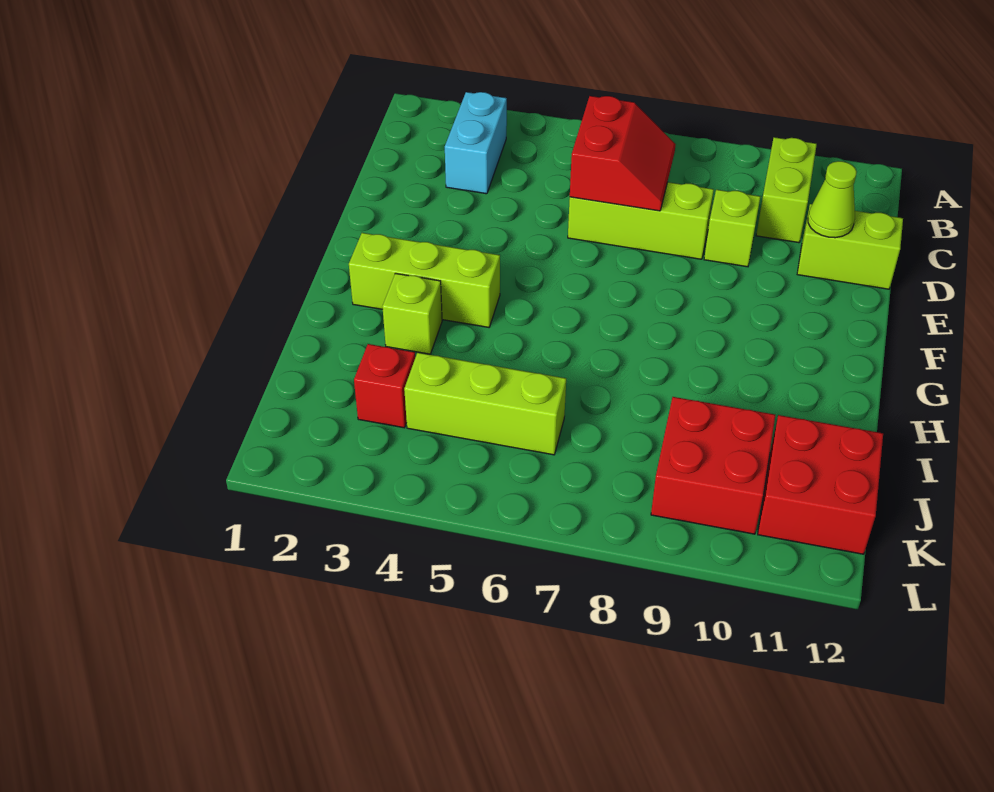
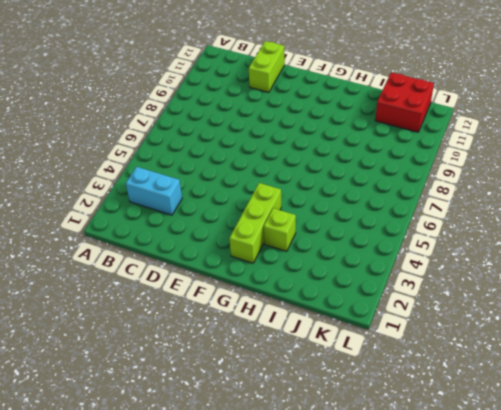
none -> lime 1x2 brick [756,137,817,243]
none -> lime 1x3 brick [568,182,714,259]
none -> lime 1x1 brick [704,190,760,267]

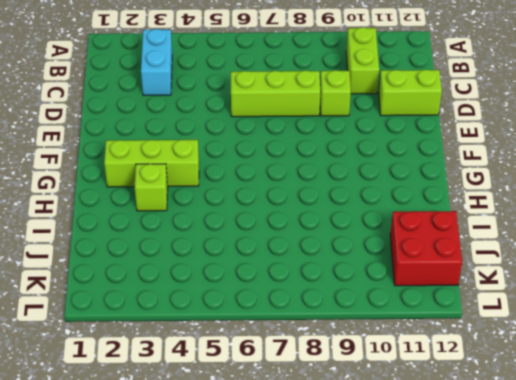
none -> red 1x1 brick [354,344,415,428]
none -> lime 1x3 brick [404,353,566,455]
none -> red 2x2 brick [651,397,775,534]

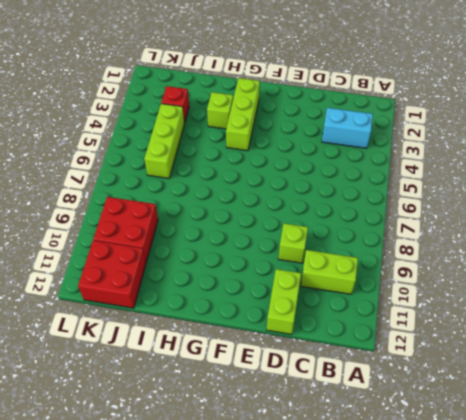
none -> lime 1x3 brick [568,182,714,259]
none -> red 2x2 slope [570,96,676,211]
none -> lime 1x1 cone [808,161,857,238]

